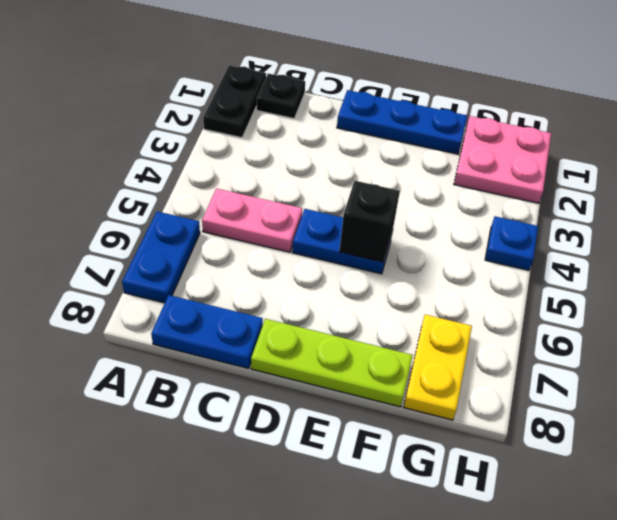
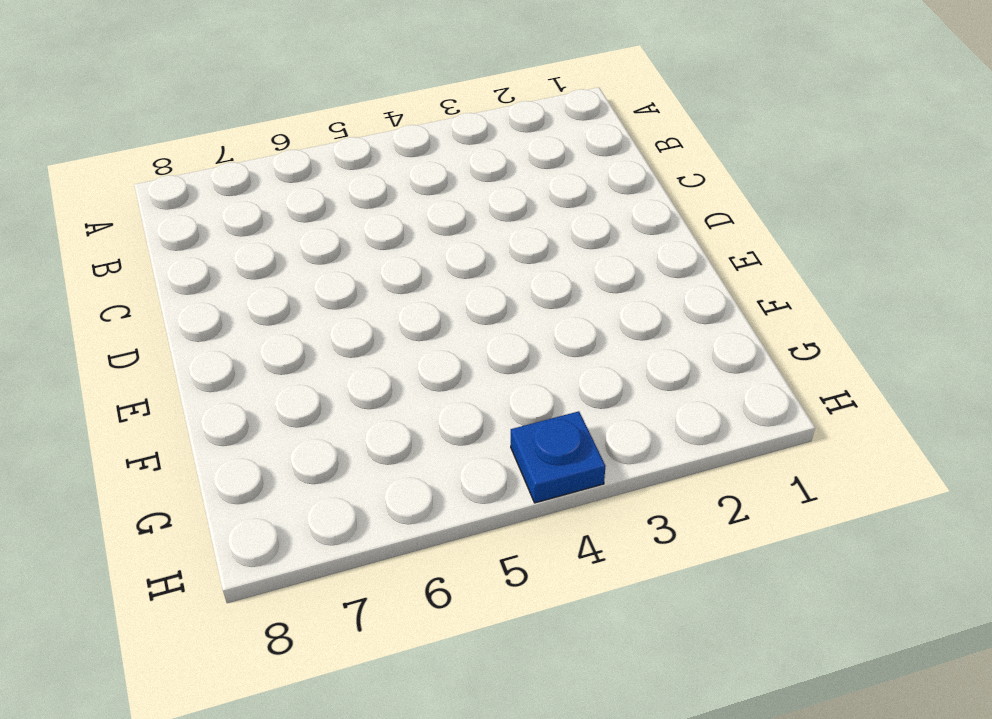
none -> black 1x2 plate [203,65,266,138]
none -> blue 1x2 plate [122,211,200,303]
none -> black 1x1 plate [257,73,305,119]

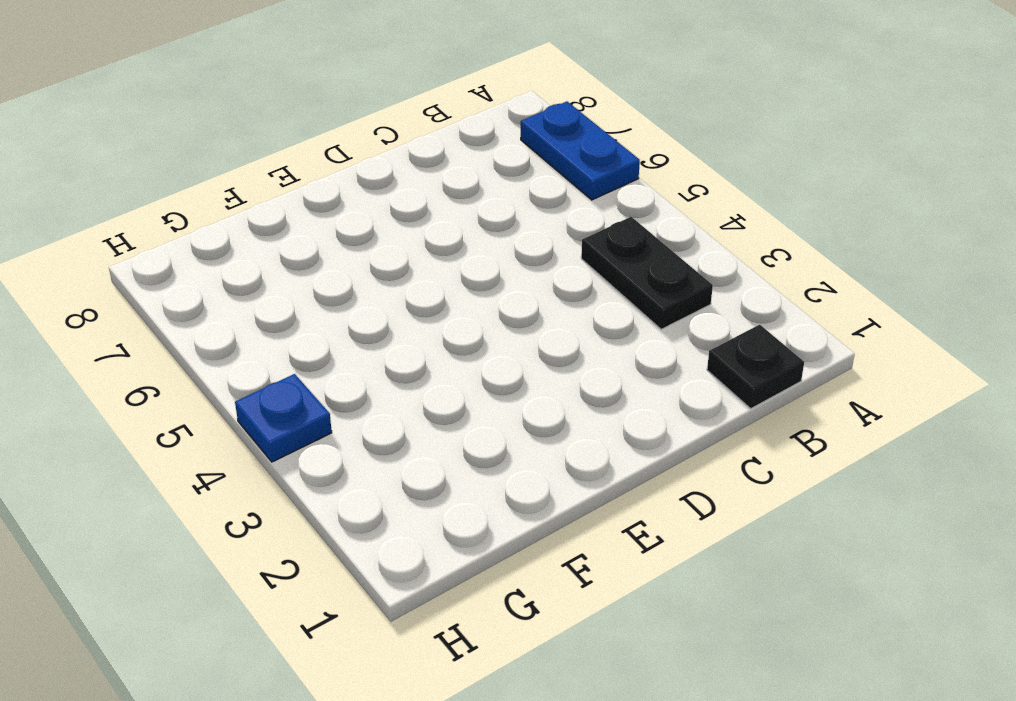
black 1x2 plate [581,217,713,329] -> black 1x2 plate moved to [203,65,266,138]
none -> pink 1x2 plate [202,189,302,252]
none -> blue 1x2 plate [151,295,263,368]
none -> blue 1x3 plate [337,90,467,154]

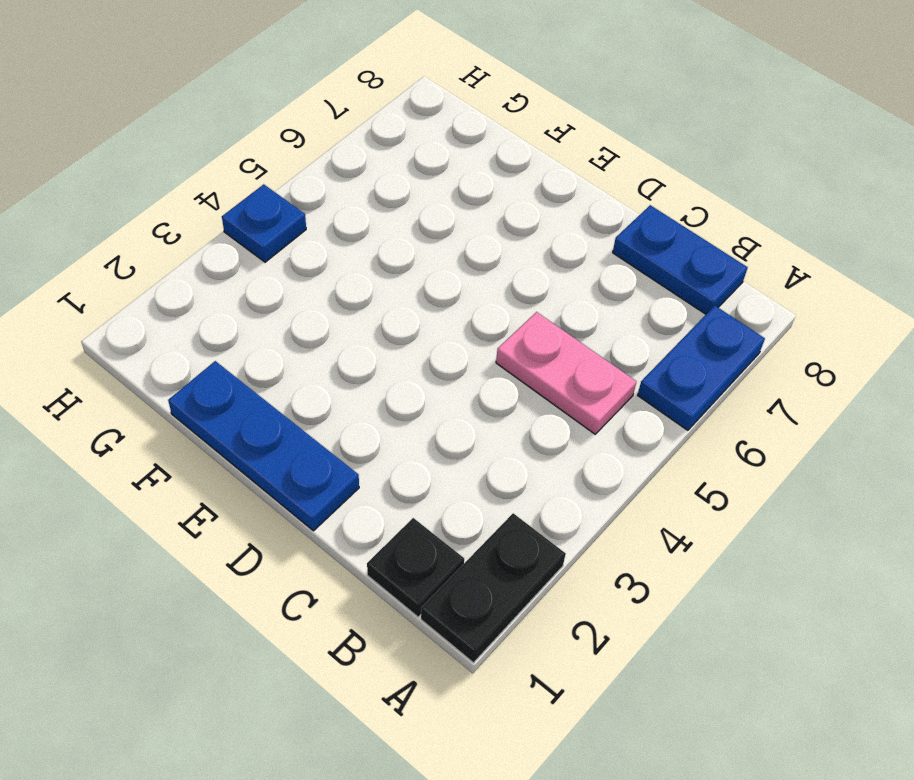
none -> blue 1x2 plate [292,209,393,274]
none -> lime 1x3 plate [251,319,413,407]
none -> pink 2x2 plate [454,116,551,203]

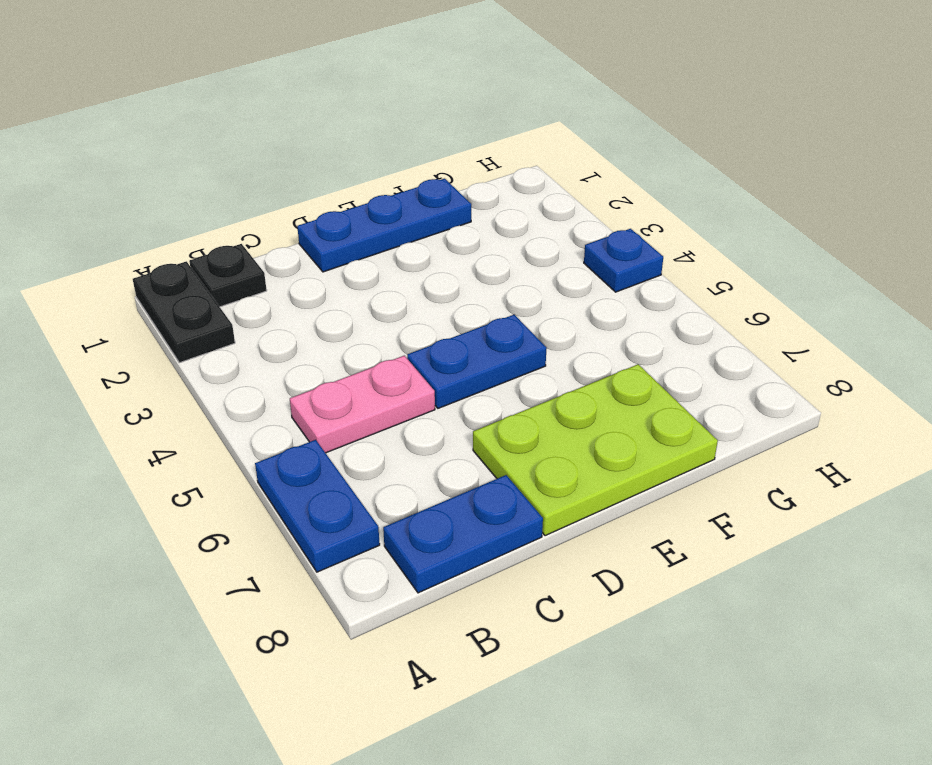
lime 2x3 plate [473,364,718,536] -> lime 1x3 plate [251,319,413,407]
none -> pink 2x2 plate [454,116,551,203]
none -> yellow 1x2 plate [404,315,472,420]
none -> black 1x1 brick [339,181,400,262]

